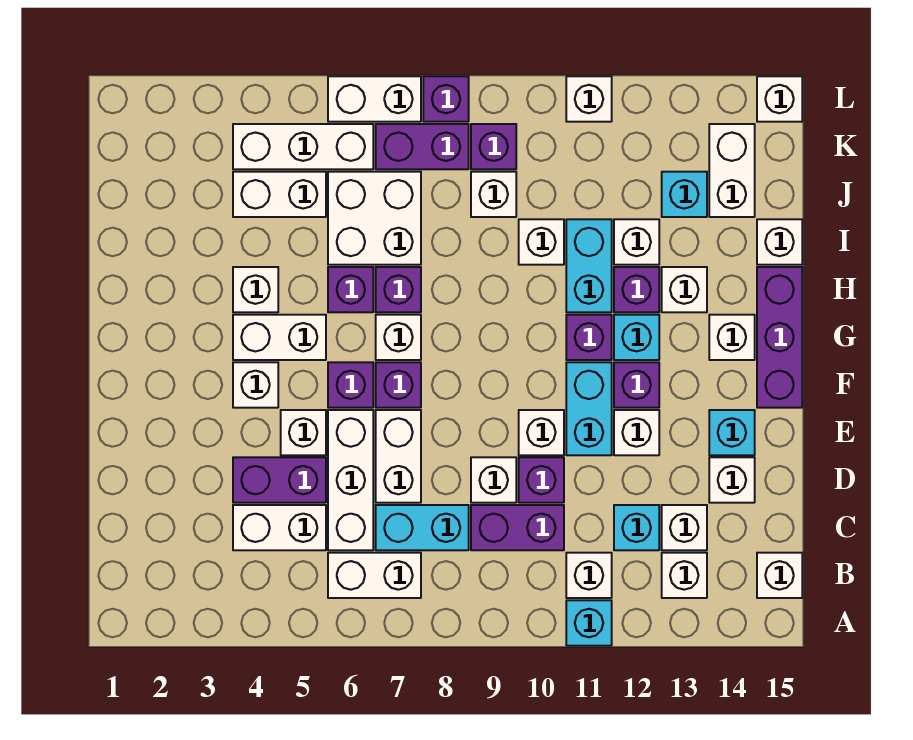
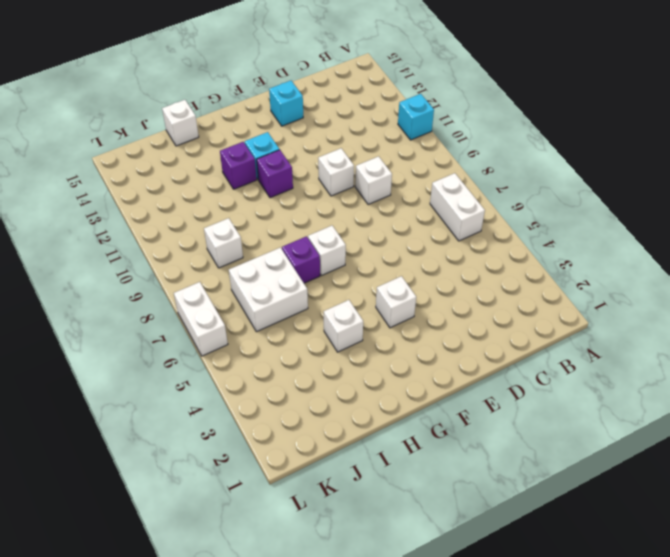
none -> white 1x1 brick [566,553,612,598]
none -> white 1x1 brick [662,553,707,598]
none -> white 1x1 brick [757,553,802,598]
none -> white 1x2 brick [233,505,326,550]

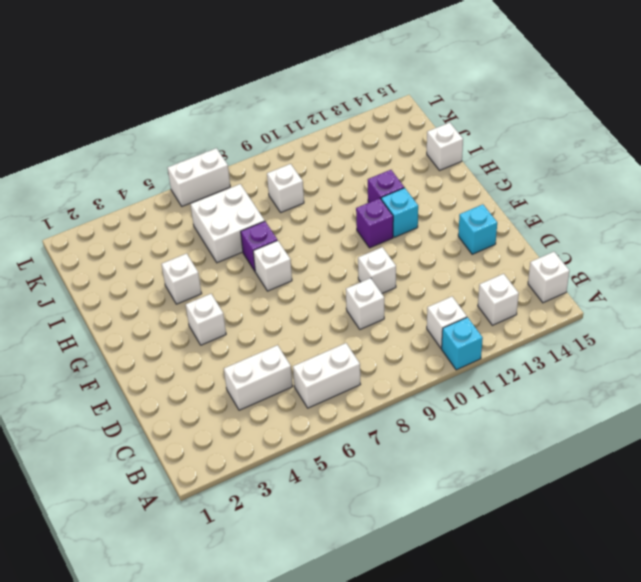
none -> white 1x3 brick [328,410,373,550]
none -> cyan 1x2 brick [376,505,469,550]
none -> purple 1x2 brick [471,505,564,550]
none -> cyan 1x1 brick [614,505,659,550]

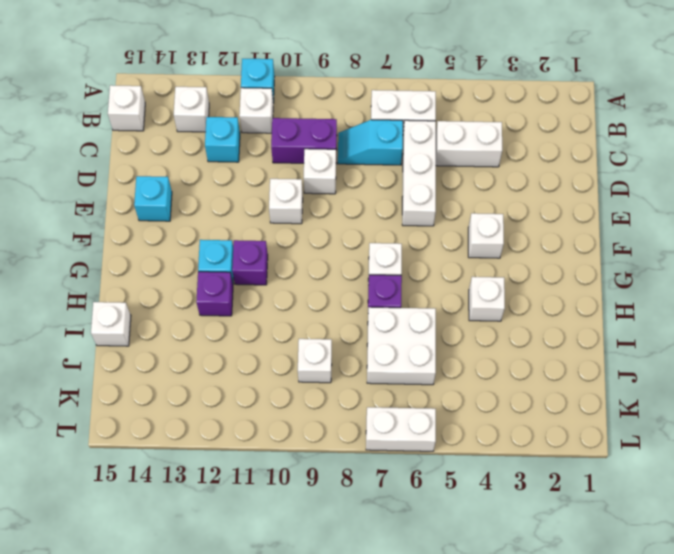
cyan 1x2 slope [338,120,403,165] -> cyan 1x2 brick [376,505,469,550]
none -> white 1x1 brick [662,505,707,550]
none -> purple 1x2 brick [233,457,326,503]
none -> white 1x2 brick [376,410,421,503]
none -> purple 1x1 brick [519,457,564,503]

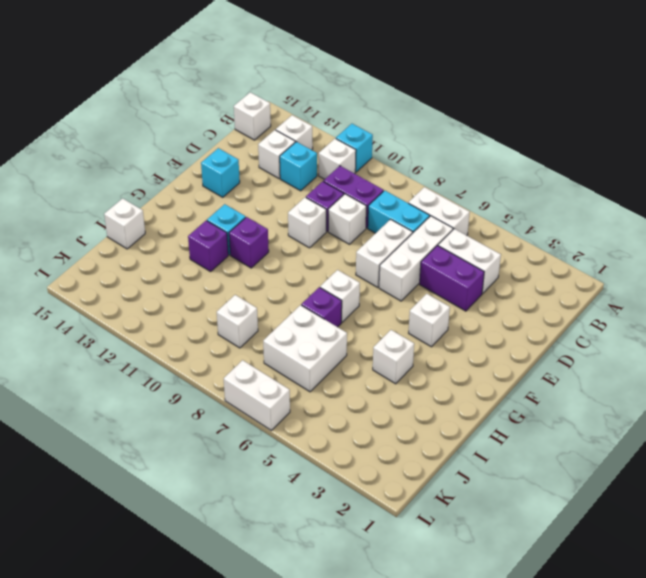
none -> white 1x1 brick [709,457,755,503]
none -> white 1x1 brick [281,410,326,455]
none -> cyan 1x2 brick [566,362,612,455]
none -> white 1x1 brick [614,410,659,455]

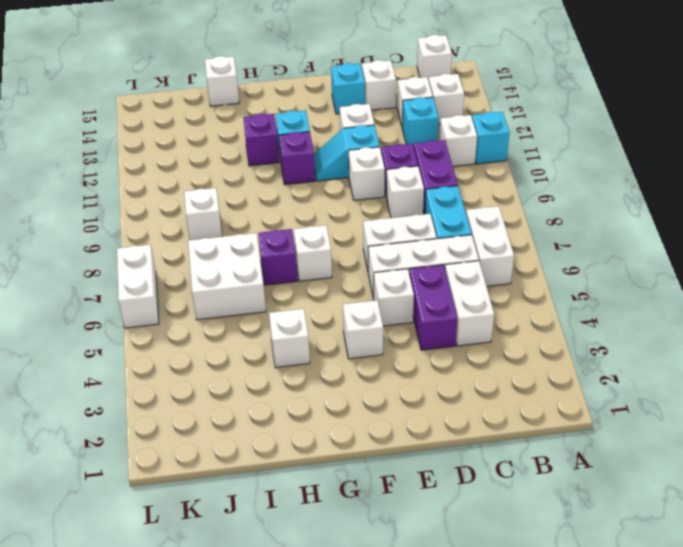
cyan 1x2 slope [314,125,380,181] -> cyan 1x2 brick [566,362,612,455]
none -> purple 1x1 brick [328,362,373,408]
none -> purple 1x1 brick [376,362,421,408]
none -> purple 1x1 brick [614,362,659,408]
none -> purple 1x3 brick [757,267,802,408]

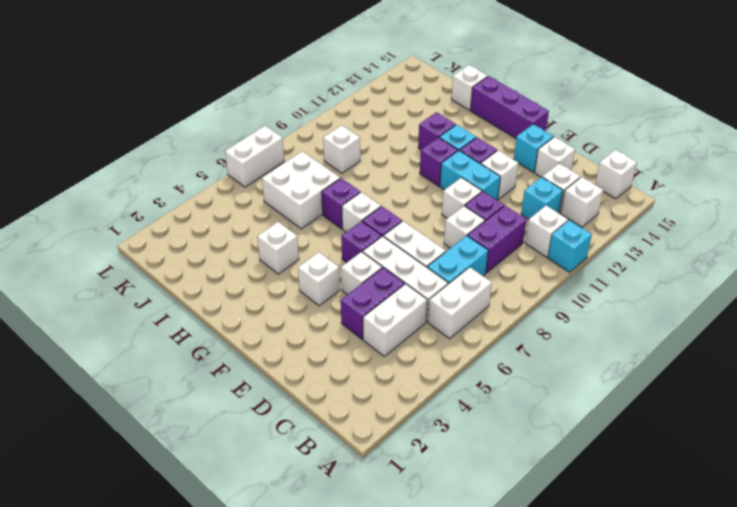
none -> white 1x2 brick [233,315,326,360]
none -> white 1x1 brick [709,315,755,360]
none -> purple 1x1 brick [328,267,373,312]
none -> cyan 1x2 brick [566,219,612,312]

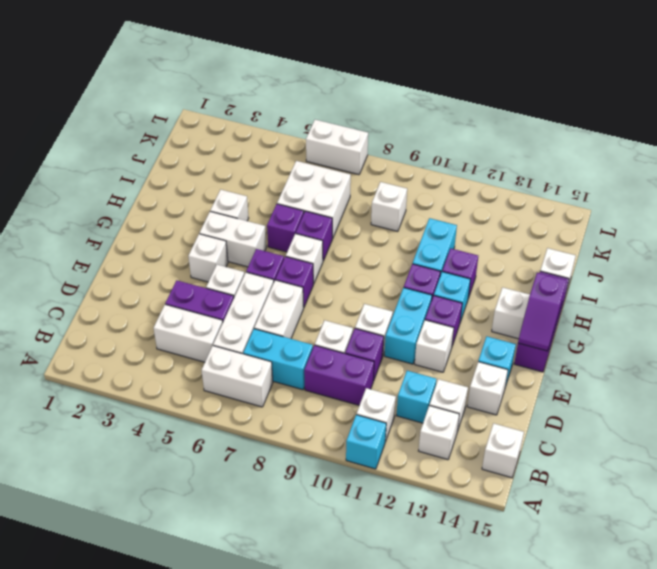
purple 1x2 slope [518,273,567,351] -> none
none -> white 1x1 brick [662,267,707,312]
none -> white 1x1 brick [519,219,564,265]
none -> white 1x1 brick [614,219,659,265]
none -> white 1x2 brick [233,172,326,217]

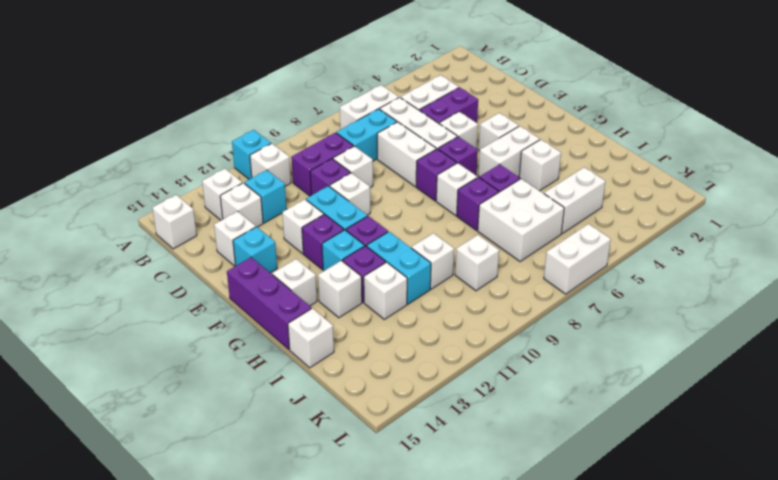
none -> cyan 1x1 brick [662,172,707,217]
none -> white 1x2 brick [709,124,755,217]
none -> white 1x3 brick [233,124,373,169]
none -> purple 1x2 brick [376,124,469,169]

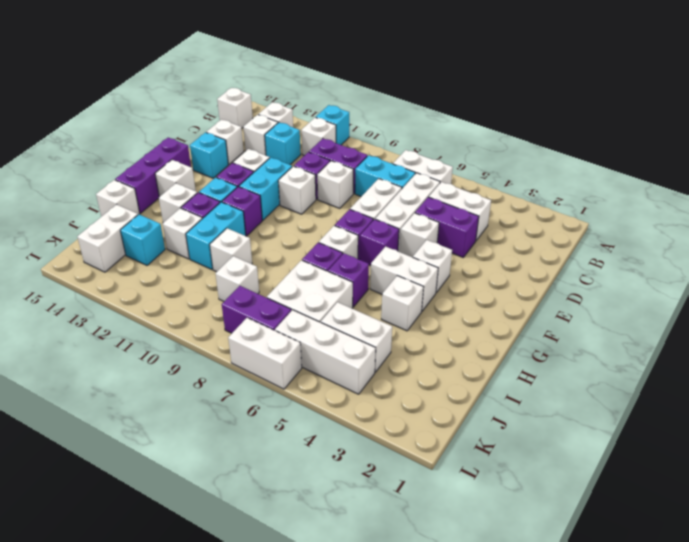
none -> purple 1x1 brick [471,124,516,169]
none -> purple 1x1 brick [423,76,469,122]
none -> white 1x1 brick [566,76,612,122]
none -> white 1x1 brick [757,76,802,122]

